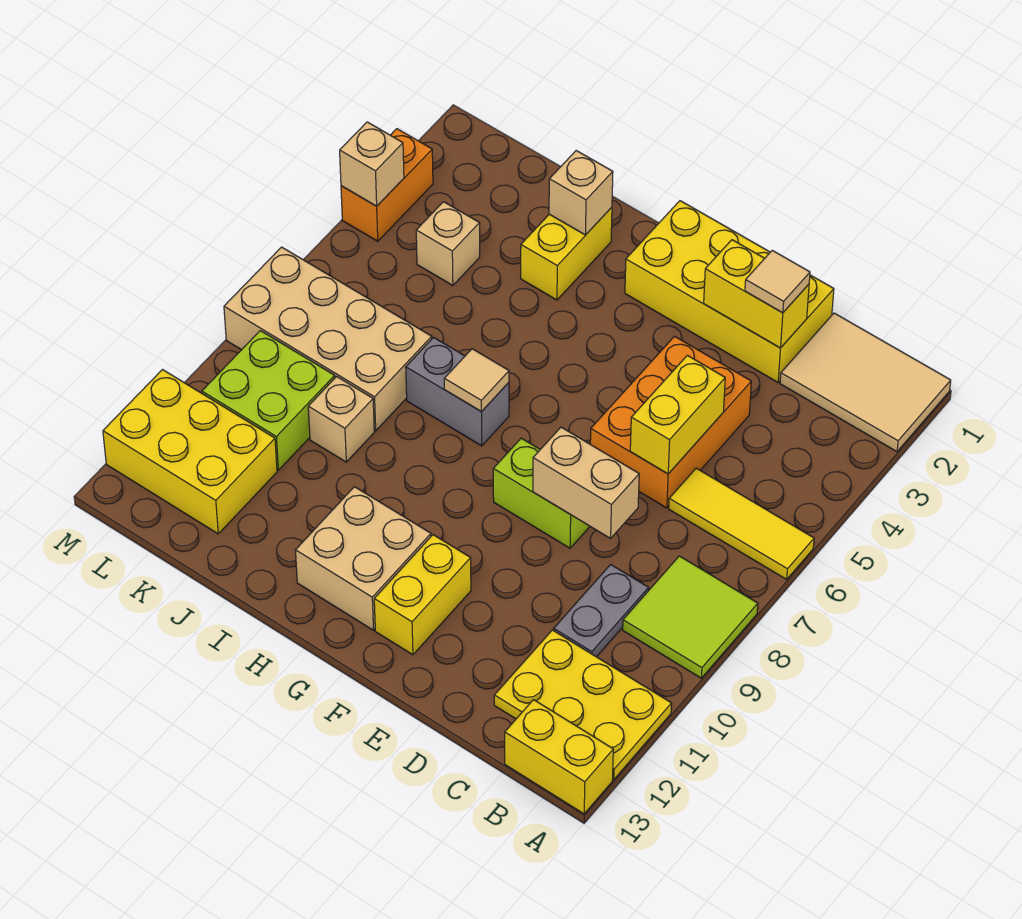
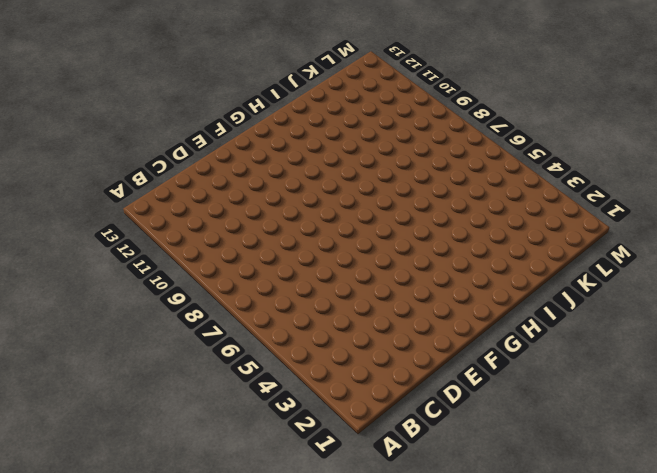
none -> tan 2x3 tile [780,313,951,452]
none -> yellow 1x3 tile [669,468,814,579]
none -> lime 2x2 tile [623,556,758,678]

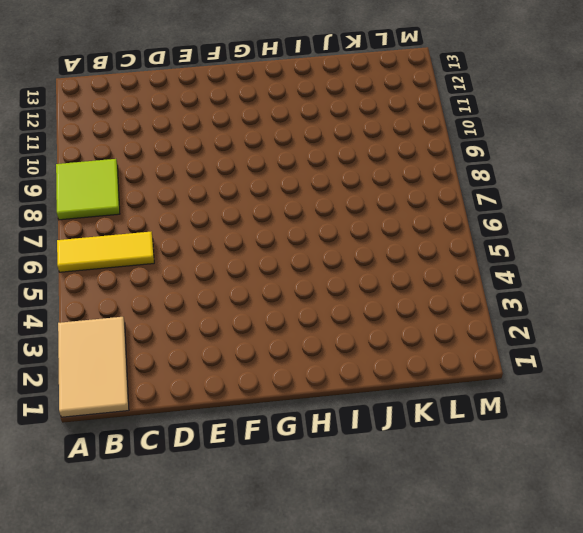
tan 2x3 tile [58,317,129,417] -> tan 2x3 tile turned to [780,313,951,452]
none -> yellow 2x3 plate [494,630,672,780]
none -> yellow 1x2 brick [505,700,613,814]
none -> grey 1x2 plate [554,565,649,657]

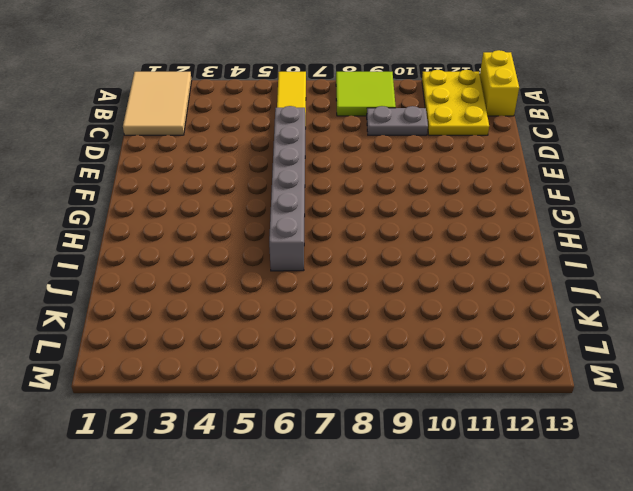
grey 1x6 brick [269,106,305,271] -> orange 2x3 brick [590,336,751,508]
none -> yellow 2x4 brick [625,201,834,382]
none -> lime 1x2 brick [493,438,590,548]
none -> yellow 1x2 brick [374,535,471,655]

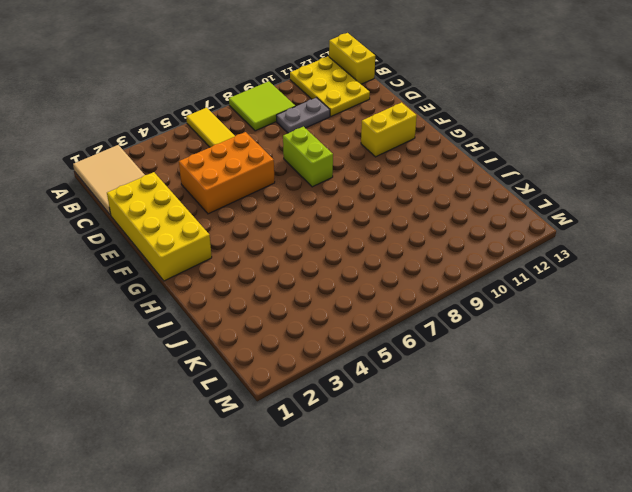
none -> tan 2x2 brick [296,487,431,630]
none -> grey 1x2 brick [406,337,509,446]
none -> yellow 1x2 brick [521,207,612,300]

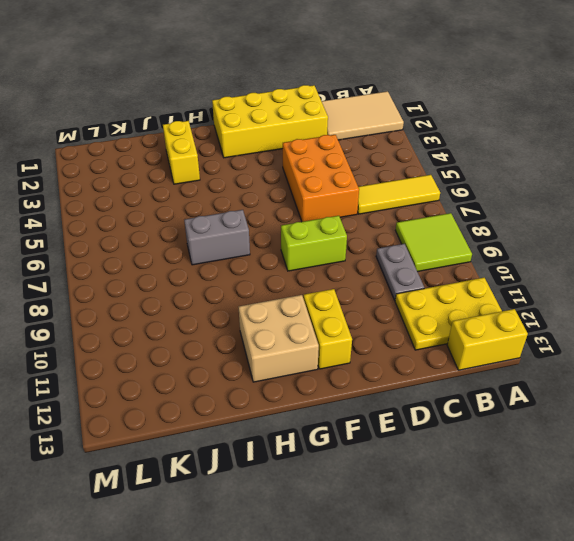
none -> tan 2x4 brick [224,247,432,431]
none -> tan 1x1 brick [308,377,374,462]
none -> tan 1x1 brick [416,202,480,286]

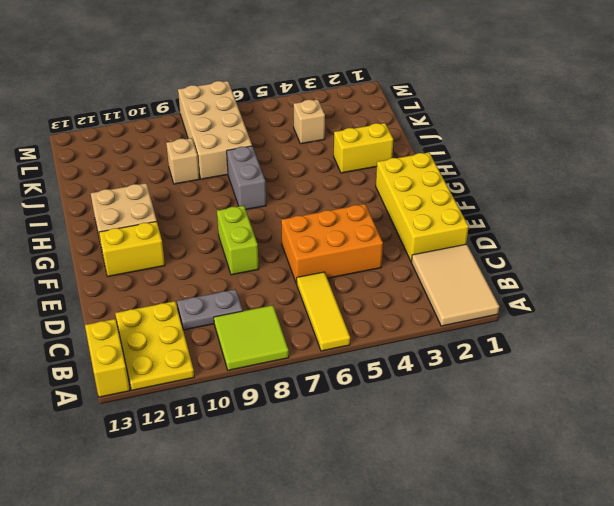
none -> lime 2x2 brick [202,331,335,470]
none -> yellow 2x3 brick [103,370,277,534]
none -> orange 1x2 brick [341,129,433,241]

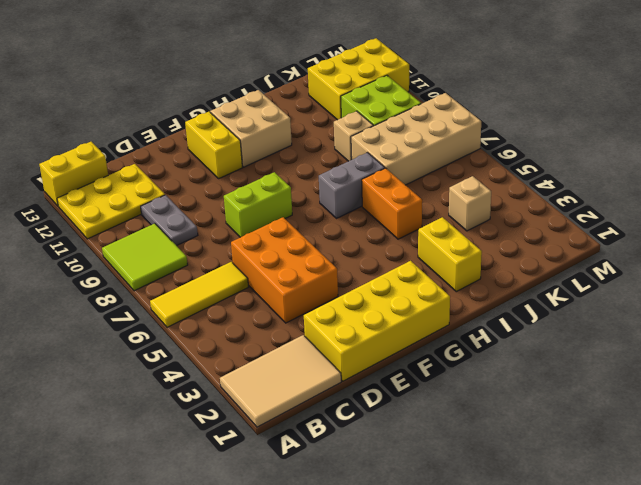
orange 1x2 brick [362,168,422,239] -> orange 1x2 brick moved to [341,129,433,241]
none -> yellow 1x2 brick [704,240,809,348]
none -> yellow 1x2 brick [630,355,725,474]
none -> tan 1x2 brick [533,427,639,538]

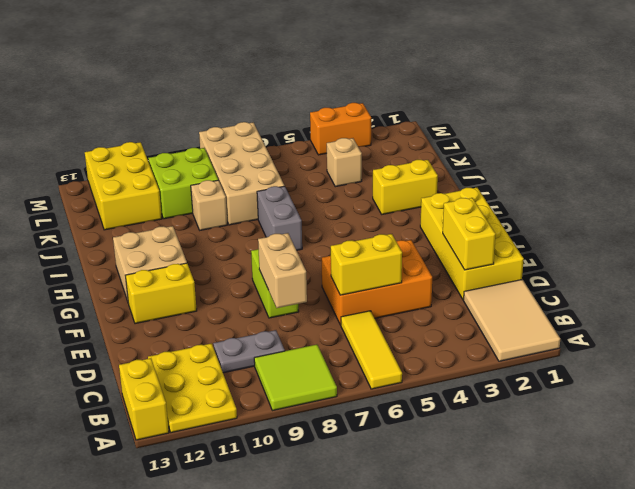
none -> tan 1x1 tile [444,349,509,412]
none -> tan 1x1 brick [549,151,613,235]
none -> tan 1x1 brick [340,122,404,206]

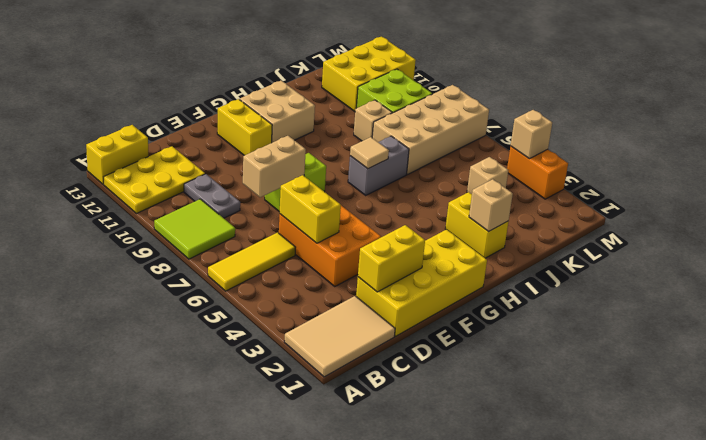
none -> tan 1x1 tile [745,250,810,313]

